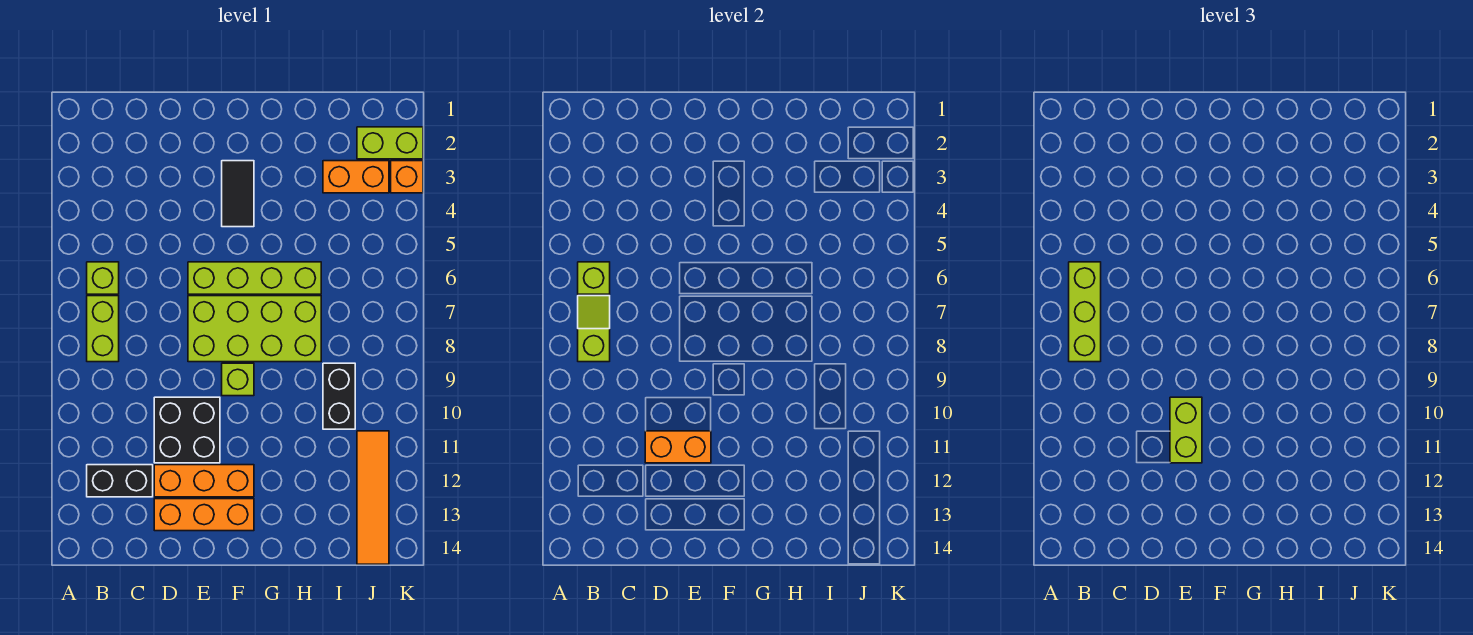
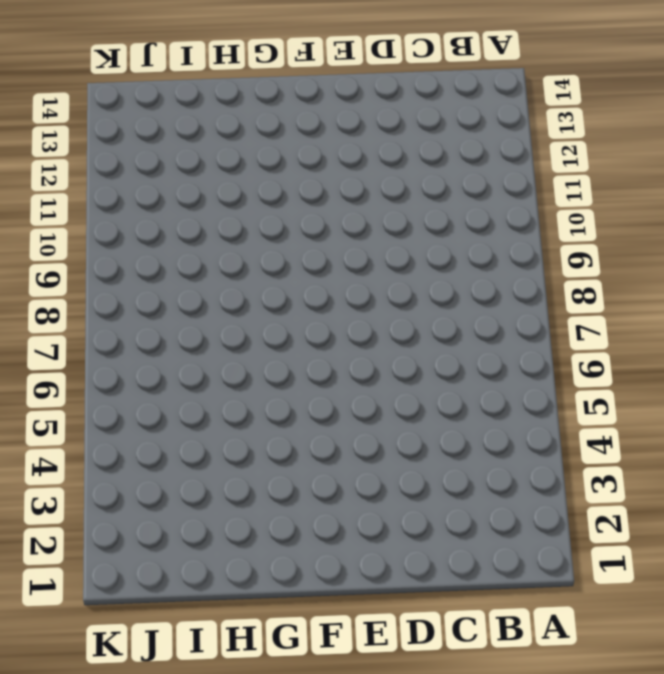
none -> lime 1x1 brick [87,262,119,294]
none -> lime 1x2 brick [87,296,119,362]
none -> black 1x2 brick [87,465,153,497]

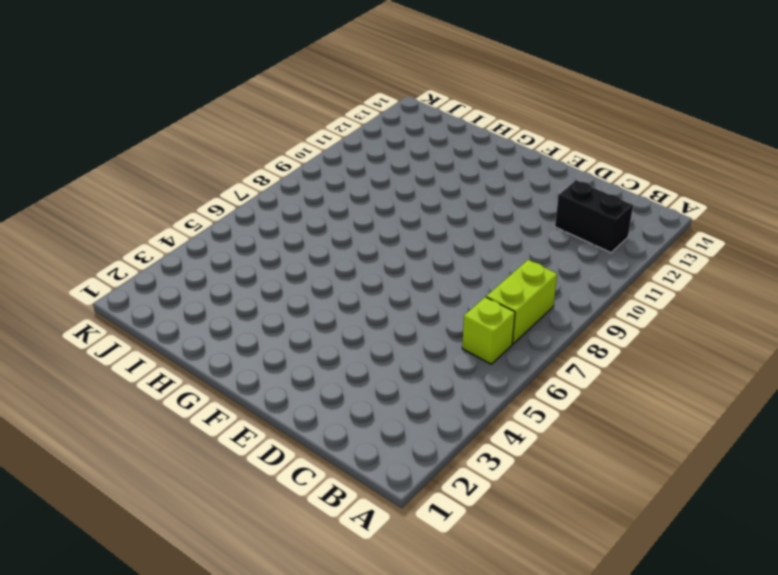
none -> black 2x2 brick [154,397,220,463]
none -> orange 1x3 brick [154,465,254,497]
none -> orange 1x3 brick [154,499,254,531]

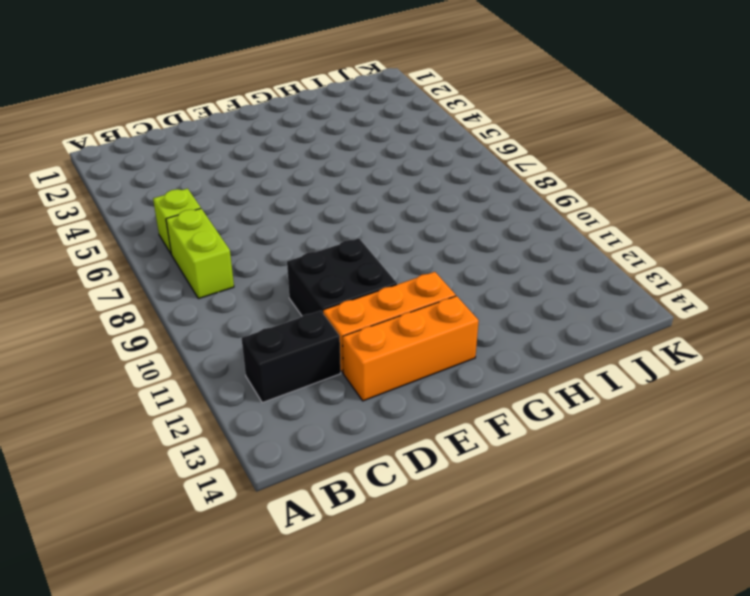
none -> lime 1x4 brick [188,262,321,294]
none -> lime 2x4 brick [188,296,321,362]
none -> black 1x2 tile [222,161,254,227]

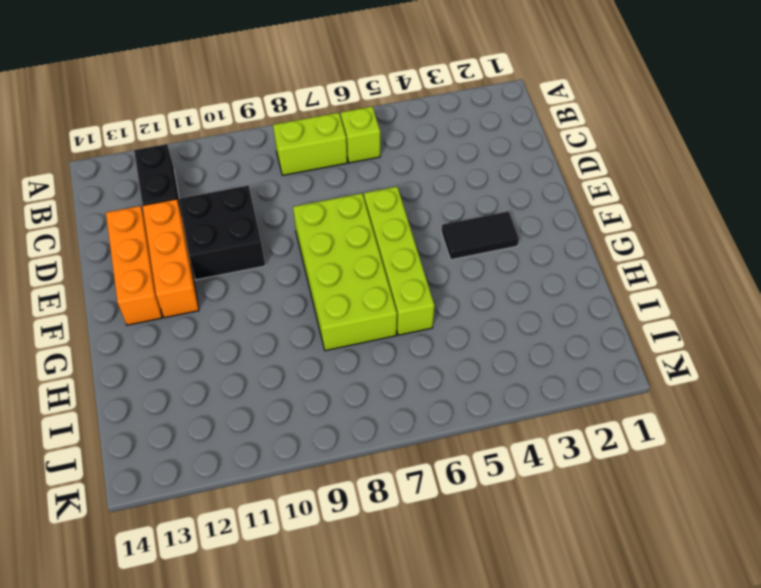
none -> lime 1x1 brick [222,363,254,396]
none -> orange 1x2 brick [323,161,389,193]
none -> black 1x2 brick [323,363,355,429]

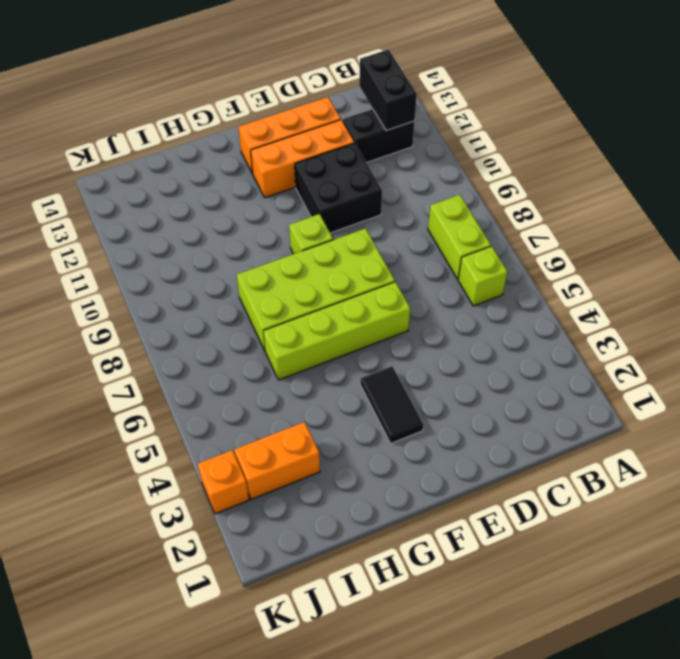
black 1x2 brick [359,50,417,131] -> black 1x2 brick moved to [323,363,355,429]
none -> lime 1x2 brick [357,127,423,159]
none -> orange 1x4 tile [357,431,389,564]
none -> lime 1x1 brick [578,262,610,294]

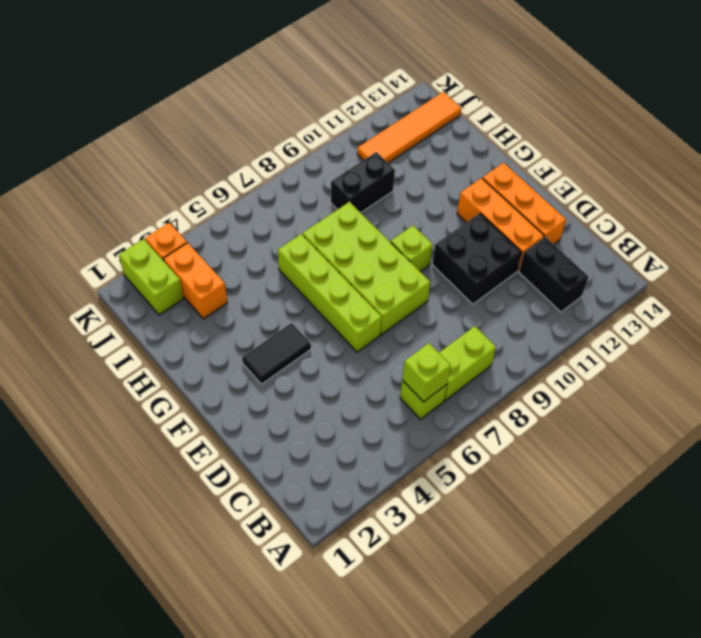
none -> lime 1x2 slope [578,296,610,362]
none -> orange 1x2 brick [645,431,711,463]
none -> lime 1x3 brick [1069,262,1101,362]

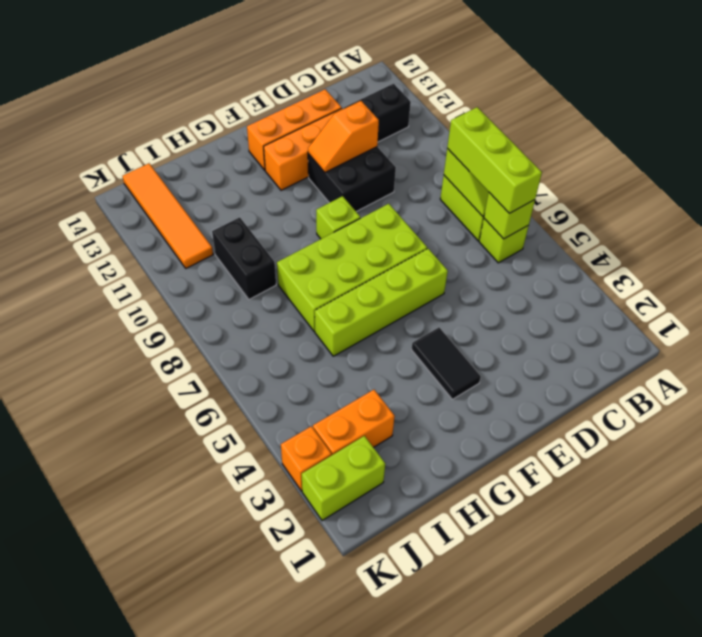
orange 1x2 slope [308,101,379,172] -> orange 1x2 brick [645,431,711,463]
none -> lime 1x2 brick [1170,397,1202,463]

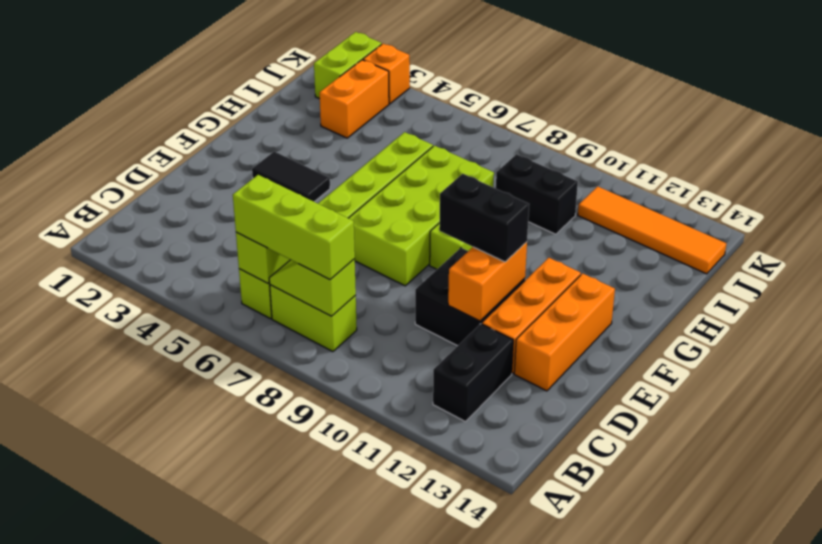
black 1x2 brick [439,174,529,262] -> lime 1x2 brick [1170,397,1202,463]

